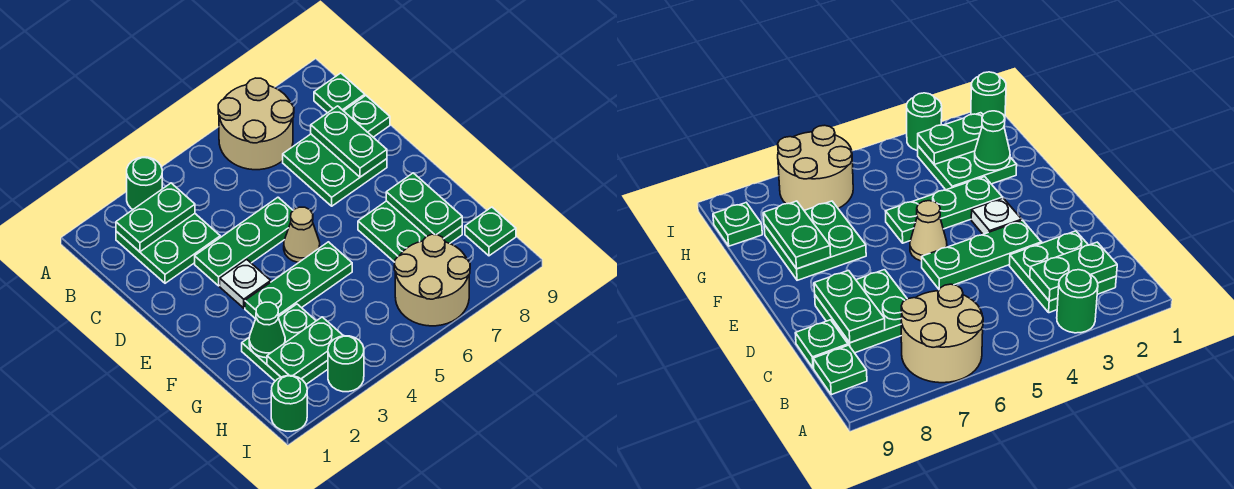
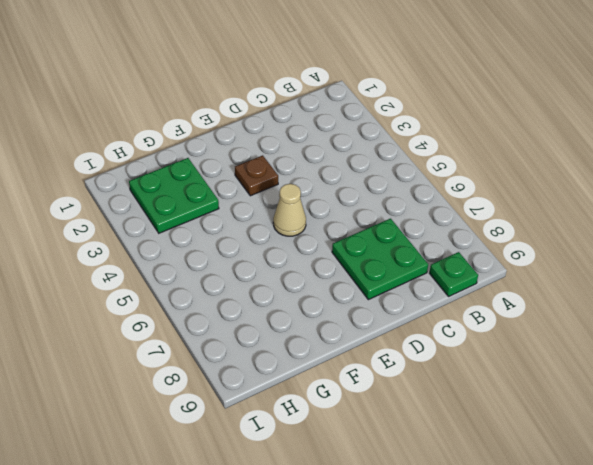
brown 1x1 plate [235,155,278,196] -> white 1x1 plate [220,259,271,308]
none -> green 1x1 round brick [127,157,162,209]
none -> tan 2x2 round brick [218,78,294,170]
none -> green 2x2 plate [116,214,220,283]

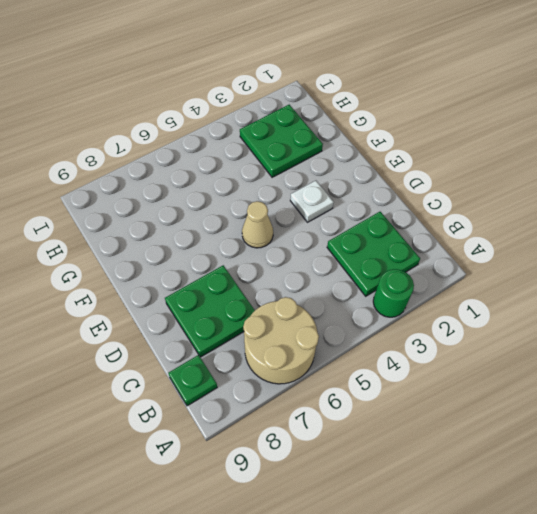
none -> green 1x1 plate [344,96,390,137]
none -> green 1x3 plate [195,197,293,286]
none -> green 1x3 plate [245,242,352,319]

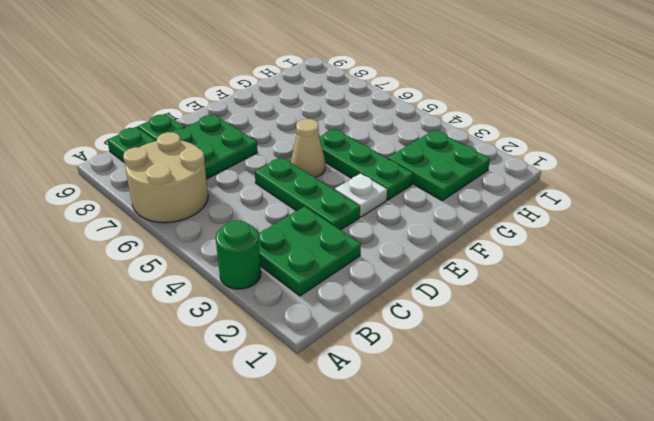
none -> green 2x2 plate [358,201,462,262]
none -> tan 2x2 round brick [394,234,470,326]
none -> green 1x1 plate [465,207,516,256]

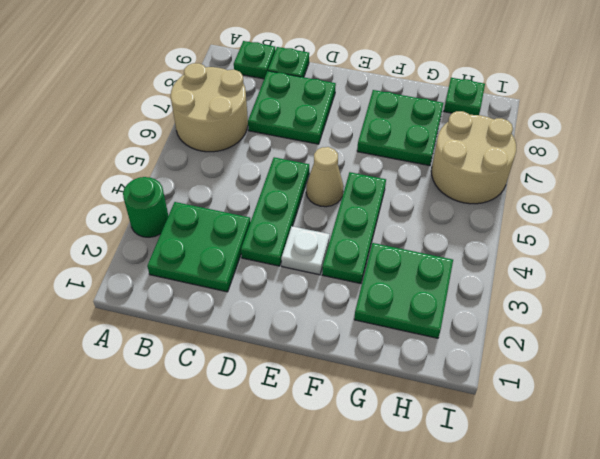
none -> green 1x1 round brick [271,376,307,431]
none -> green 1x1 round brick [328,336,364,392]
none -> green 1x2 plate [116,183,195,252]

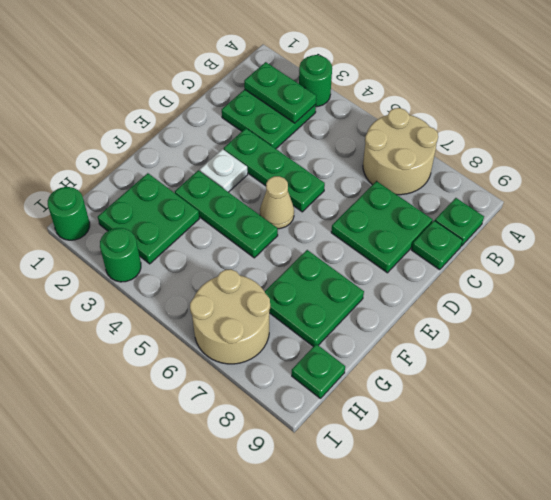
none -> green 1x2 plate [311,106,387,177]
none -> green 1x2 plate [386,173,462,239]
none -> green 1x1 cone [249,302,285,358]

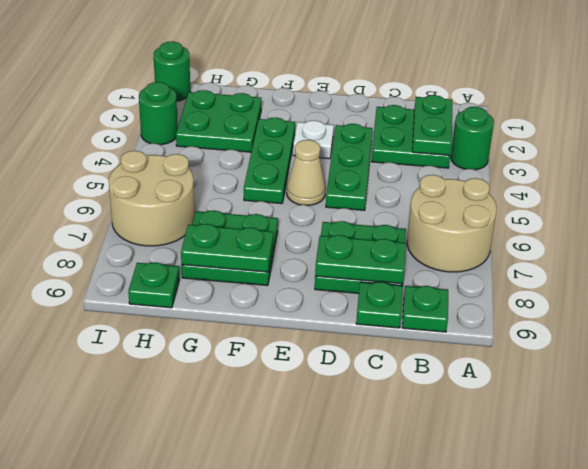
none -> green 1x1 cone [249,302,285,358]
none -> green 1x2 plate [267,317,343,379]

